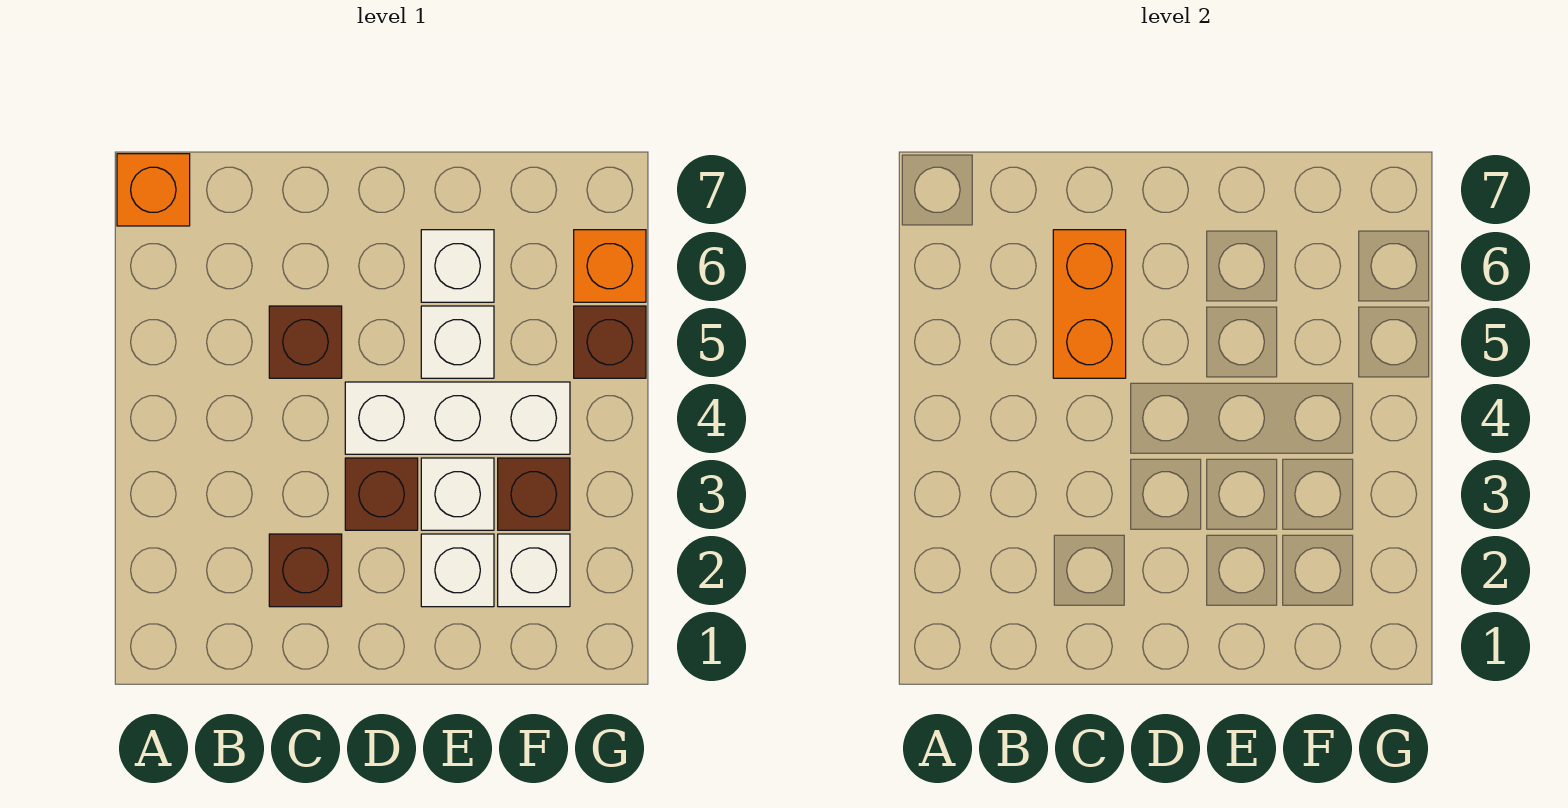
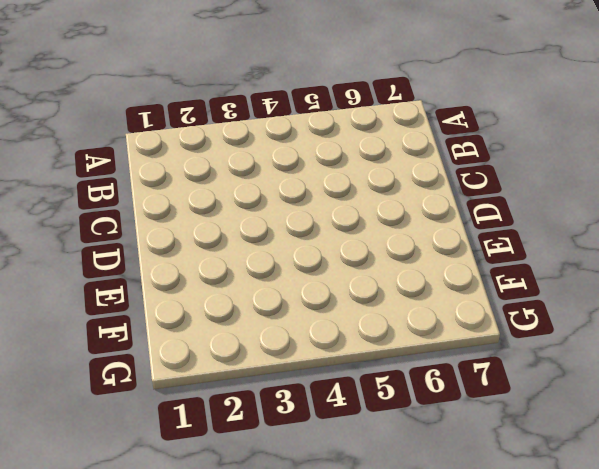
none -> orange 1x1 brick [117,154,190,226]
none -> brown 1x1 brick [269,534,342,607]
none -> brown 1x1 brick [269,306,342,378]

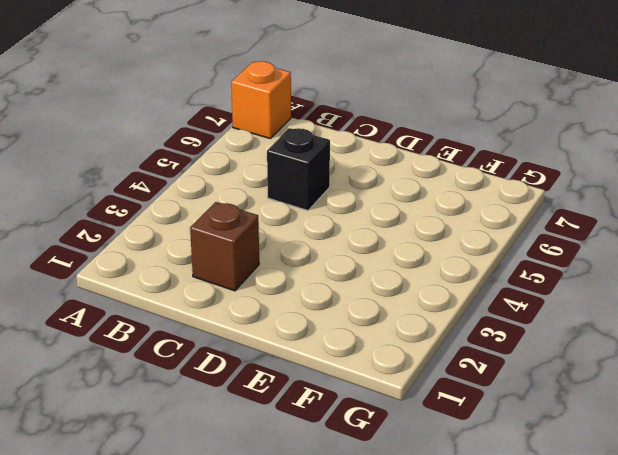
black 1x1 brick [267,128,330,210] -> brown 1x1 brick [269,306,342,378]
none -> brown 1x1 brick [345,458,418,530]
none -> white 1x3 brick [345,382,570,454]
none -> white 1x1 brick [421,534,494,607]

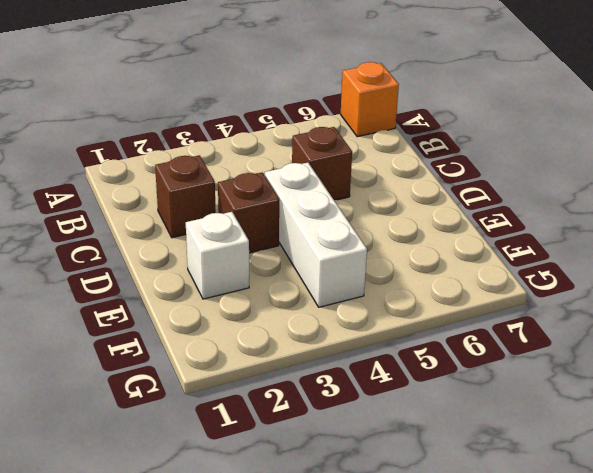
none -> white 1x1 brick [421,458,494,530]
none -> white 1x1 brick [421,306,494,378]
none -> white 1x1 brick [421,230,494,302]

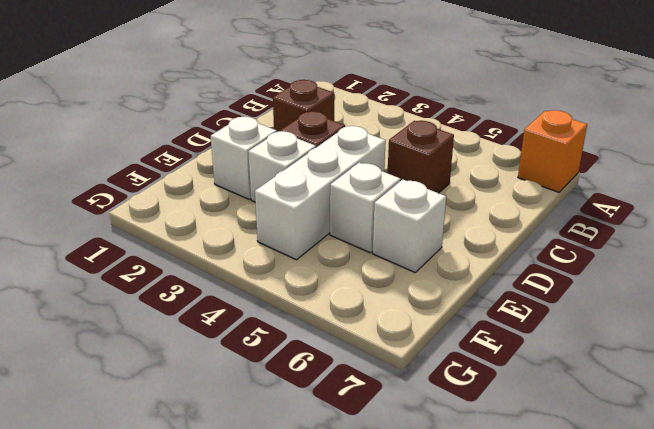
none -> white 1x1 brick [498,534,570,607]
none -> brown 1x1 brick [498,458,570,530]
none -> brown 1x1 brick [574,306,646,378]

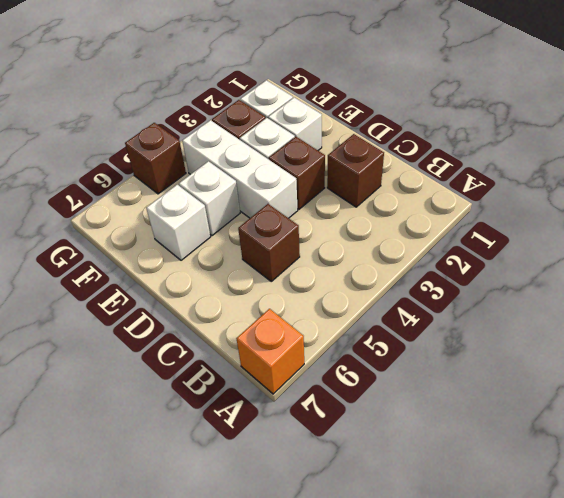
none -> orange 1x1 brick [574,230,646,302]
none -> orange 1x2 brick [1053,230,1126,378]

